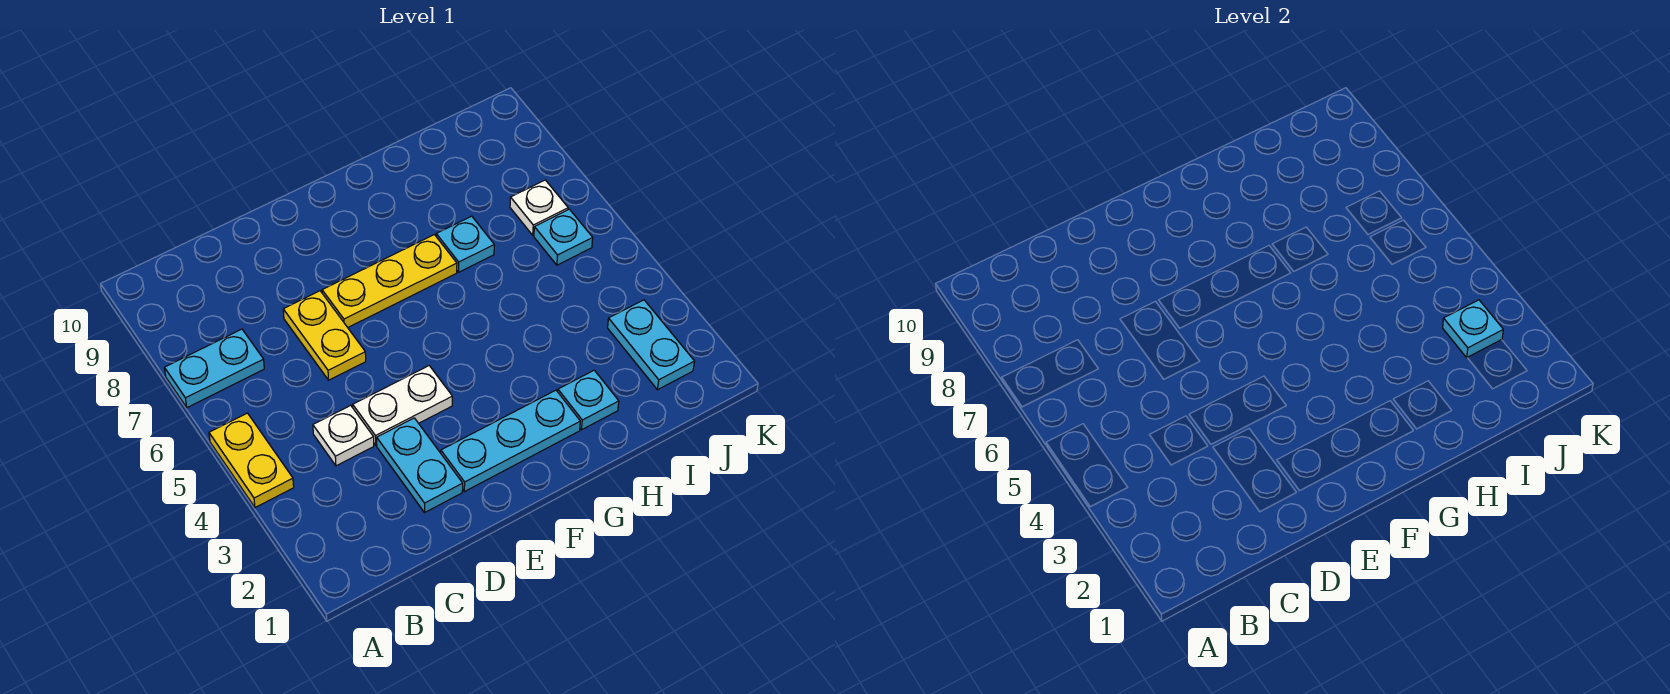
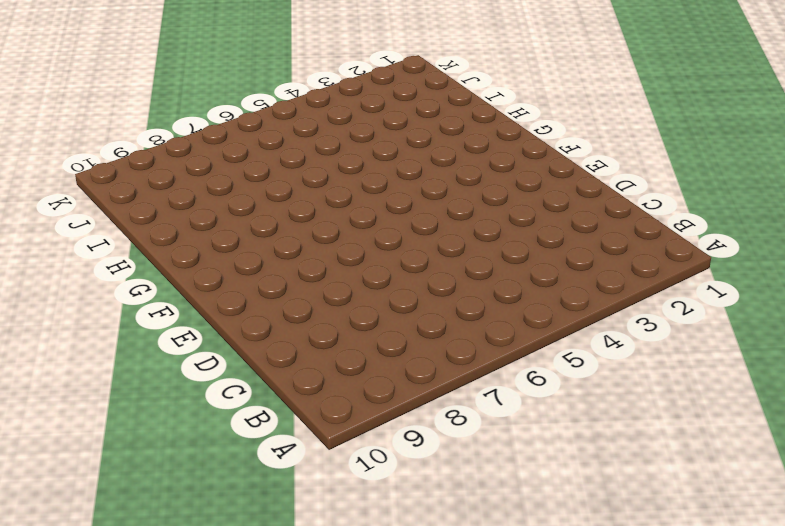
none -> yellow 1x2 plate [209,413,294,508]
none -> cyan 1x2 plate [165,329,264,408]
none -> white 1x1 plate [313,405,374,466]

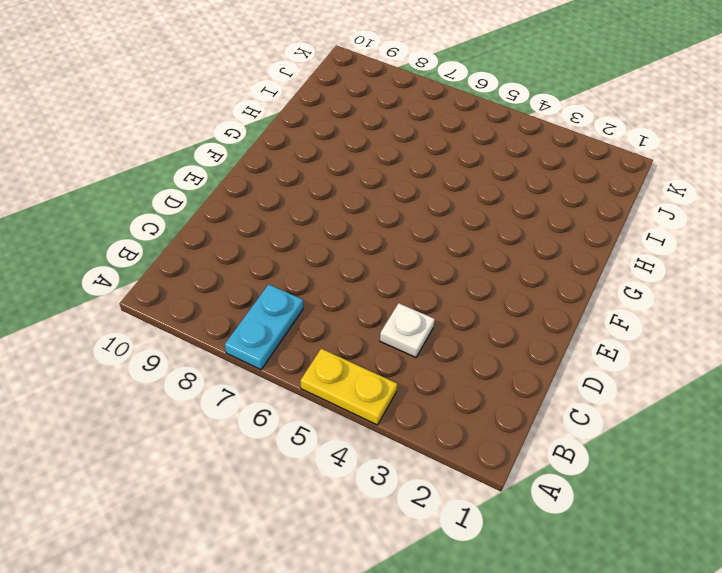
none -> cyan 1x2 plate [377,418,463,512]
none -> white 1x2 plate [353,366,452,445]
none -> yellow 1x2 plate [283,291,366,380]

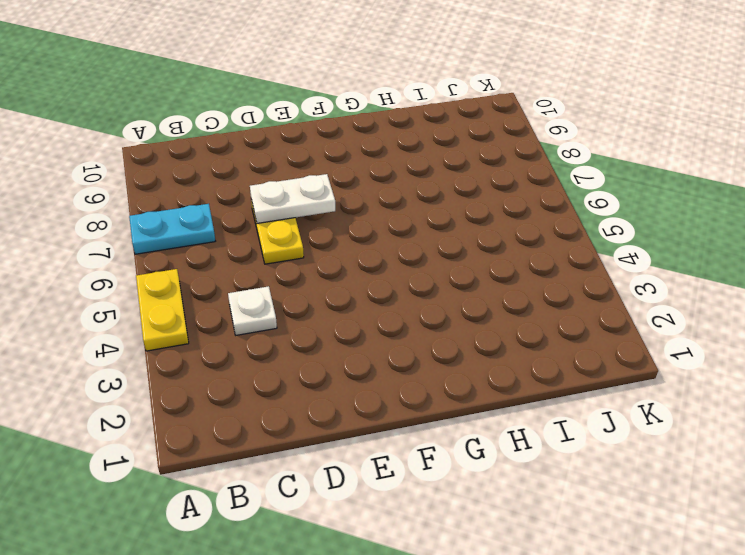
white 1x2 plate [250,174,335,223] -> white 1x2 plate moved to [353,366,452,445]
none -> cyan 1x2 plate [377,418,463,512]
none -> cyan 1x3 plate [441,390,580,492]
none -> yellow 1x3 plate [322,235,457,327]

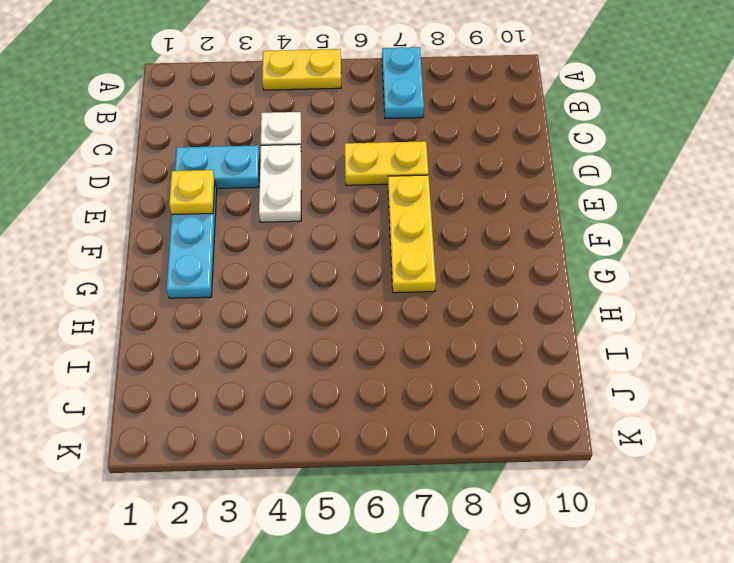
yellow 1x1 plate [169,170,215,215] -> none
none -> cyan 1x1 plate [558,370,619,430]
none -> cyan 1x1 plate [436,216,494,272]
none -> cyan 1x2 plate [608,300,695,390]

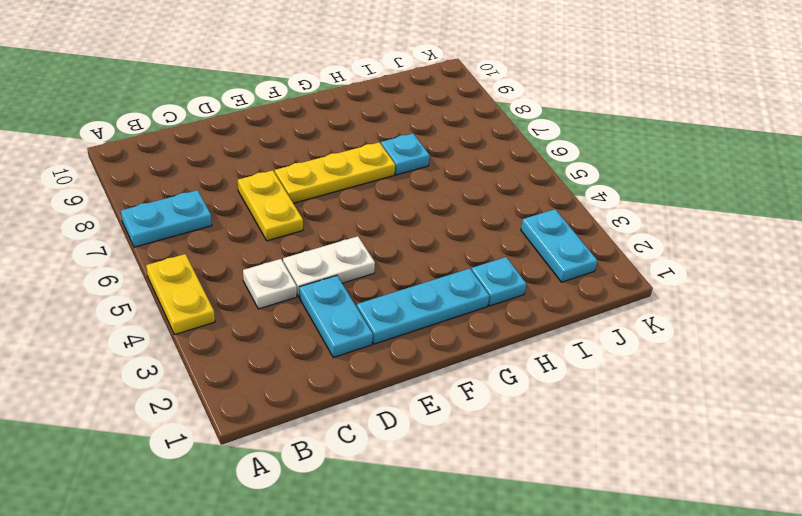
none -> cyan 1x1 plate [534,209,593,265]
none -> white 1x1 plate [510,180,568,235]
none -> cyan 1x1 plate [1443,300,1503,358]

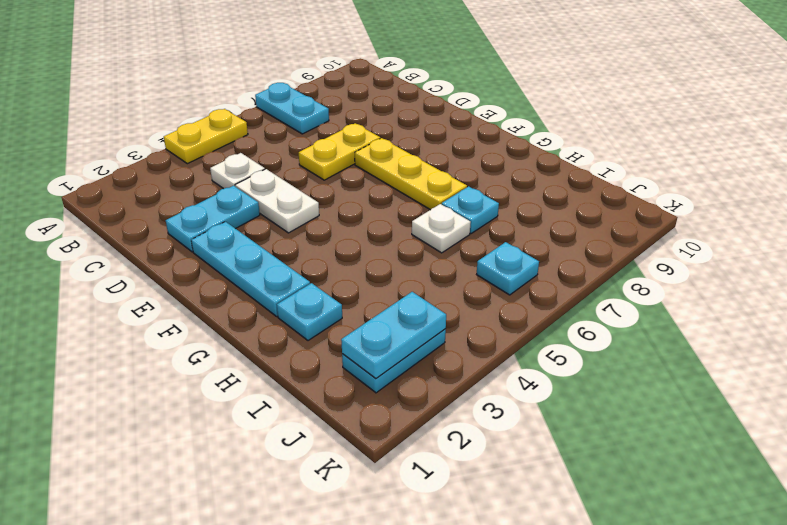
white 1x1 plate [412,204,471,253] -> white 1x1 plate moved to [510,180,568,235]
cyan 1x2 plate [341,292,446,379] -> cyan 1x1 plate [1443,300,1503,358]

